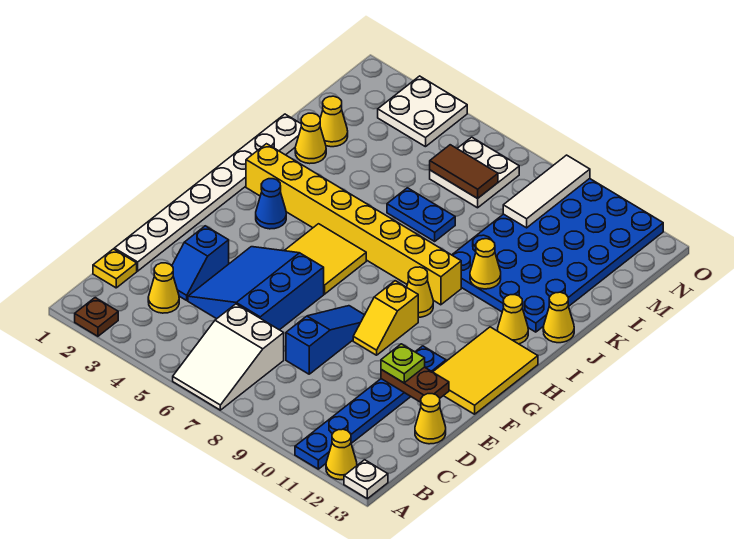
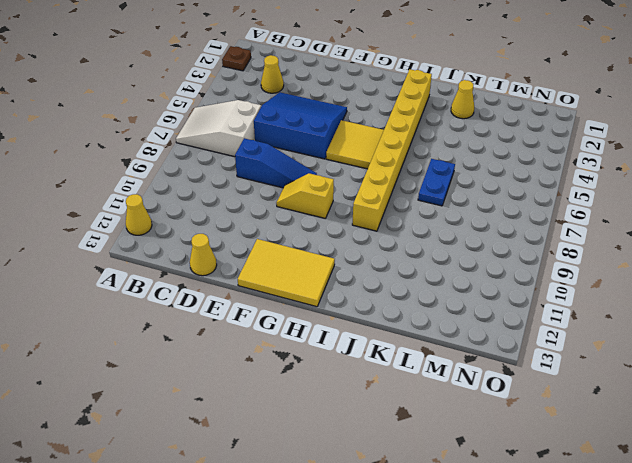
none -> blue 1x6 plate [295,346,446,469]
none -> white 1x1 plate [344,460,388,499]
none -> yellow 1x1 plate [93,249,137,288]
none -> white 1x8 plate [114,114,301,271]

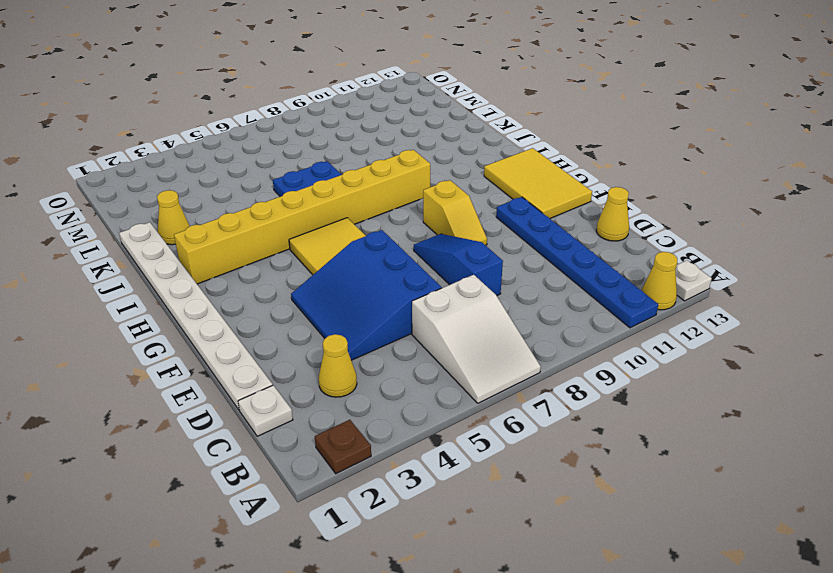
white 1x1 plate [238,385,293,436] -> yellow 1x1 plate [93,249,137,288]
none -> blue 1x2 slope [172,226,229,300]
none -> blue 1x1 cone [256,179,286,229]
none -> yellow 1x1 cone [407,267,433,317]
none -> yellow 1x1 cone [498,295,528,344]

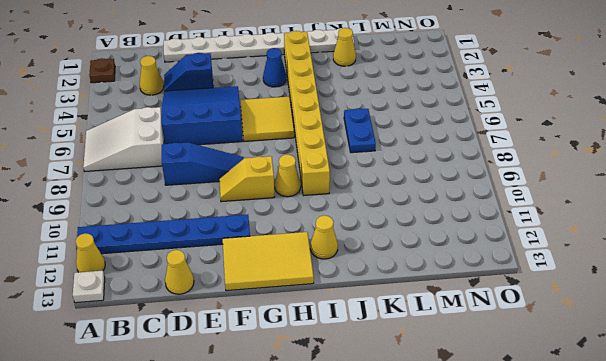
none -> yellow 1x1 plate [93,249,137,288]
none -> blue 4x6 plate [452,179,663,332]
none -> yellow 1x1 cone [543,292,574,343]
none -> yellow 1x1 cone [320,96,348,147]

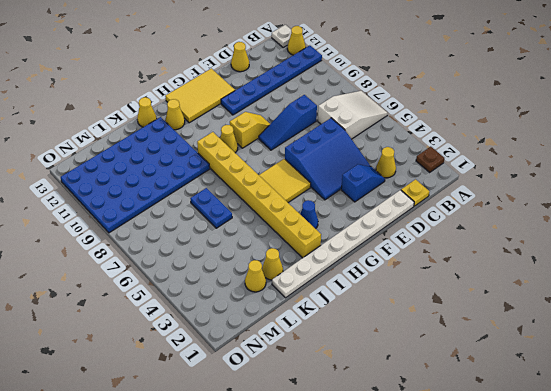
none -> white 2x2 plate [430,137,519,208]
none -> white 2x2 plate [378,76,467,147]
none -> brown 1x2 plate [381,367,449,402]
none -> yellow 1x1 cone [470,239,501,289]

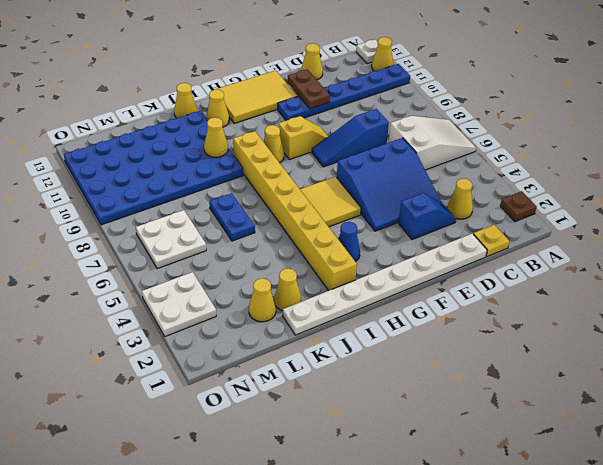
none -> brown 1x2 tile [430,145,498,198]
none -> white 1x3 tile [503,155,590,228]
none -> lime 1x1 plate [381,344,425,383]

